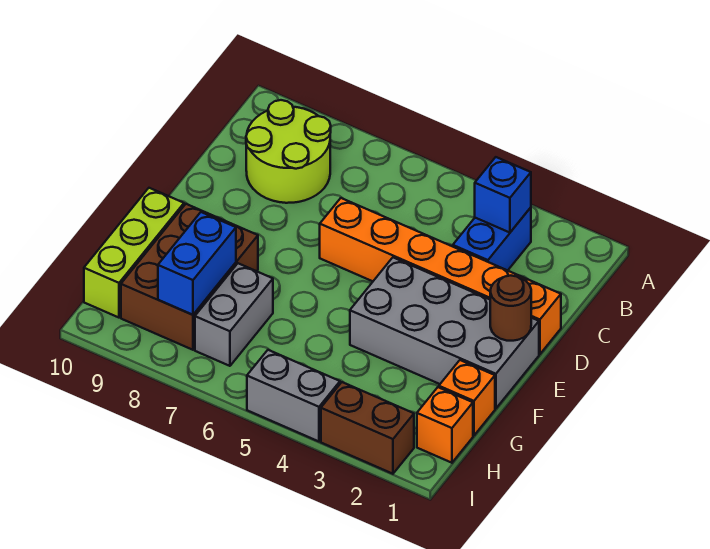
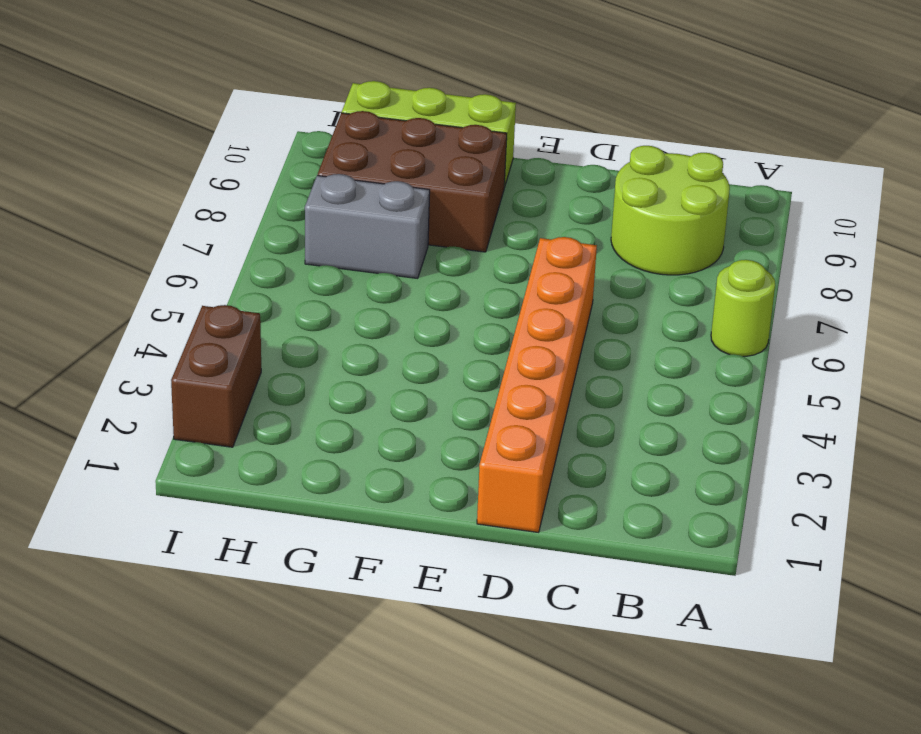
lime 1x1 round brick [711,260,775,356] -> none
none -> blue 1x2 brick [453,208,531,271]
none -> grey 2x4 brick [350,258,539,408]
none -> orange 1x1 brick [439,360,495,436]

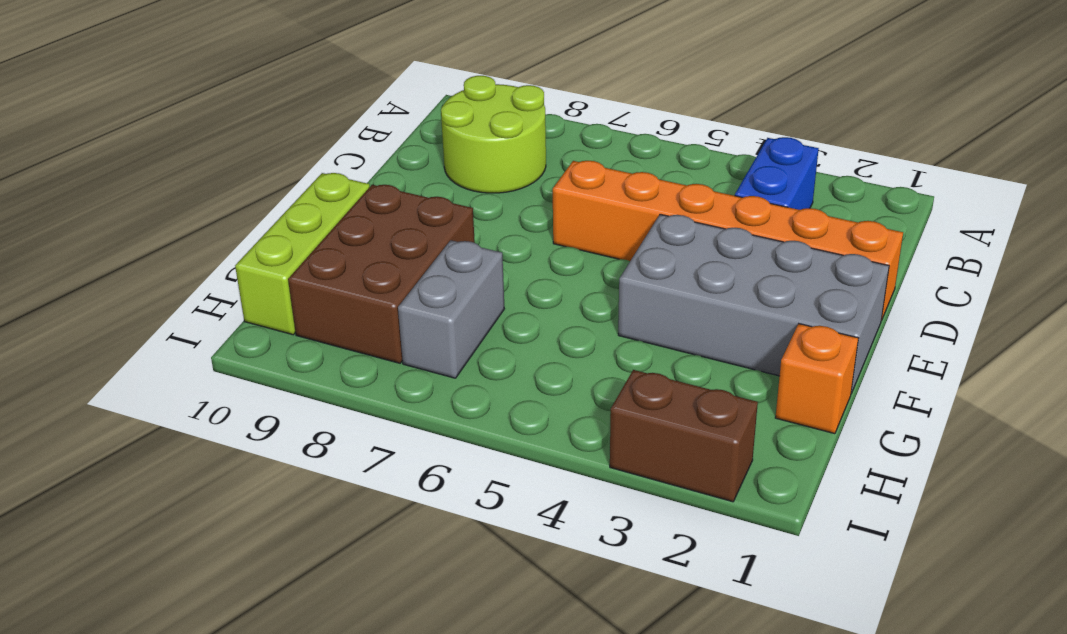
none -> orange 1x1 brick [417,387,473,463]
none -> grey 1x2 brick [247,350,340,441]
none -> blue 1x1 brick [475,157,531,233]

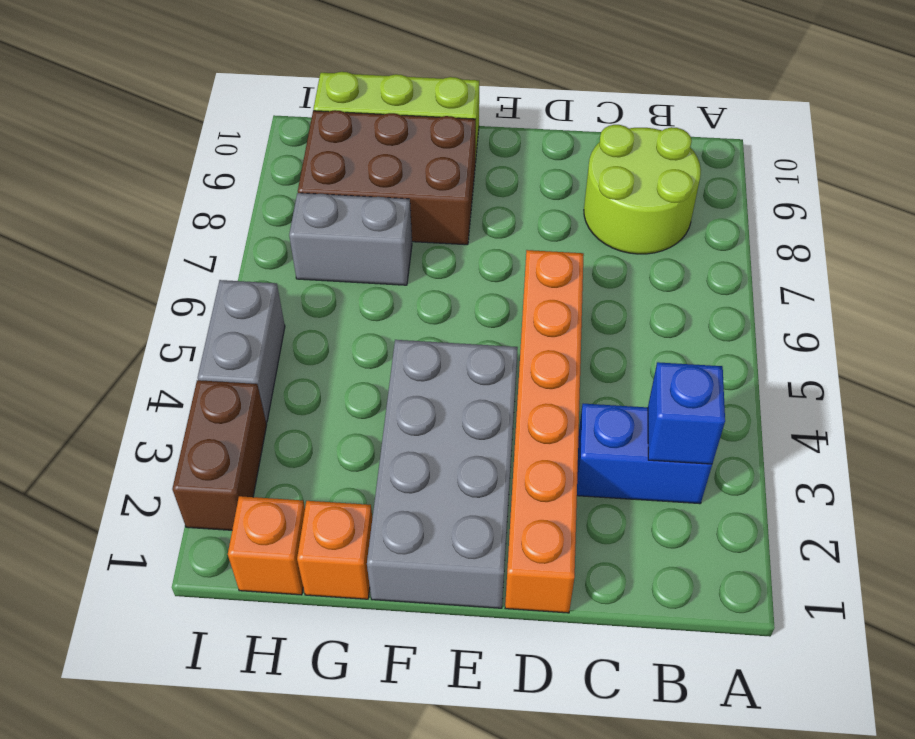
none -> brown 1x1 round brick [490,276,531,341]
none -> blue 1x2 brick [158,212,236,315]

